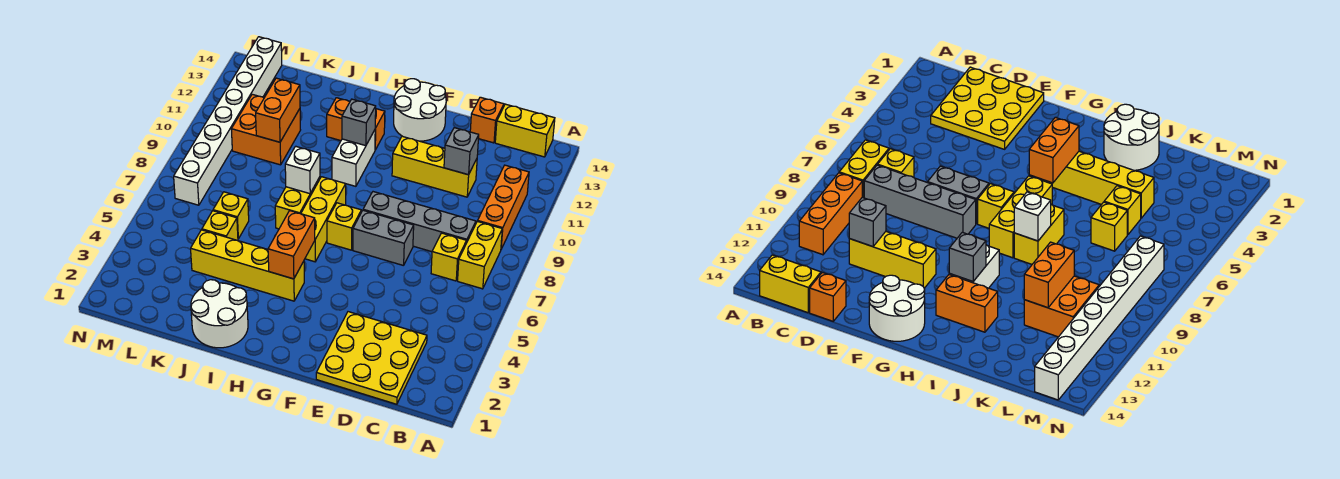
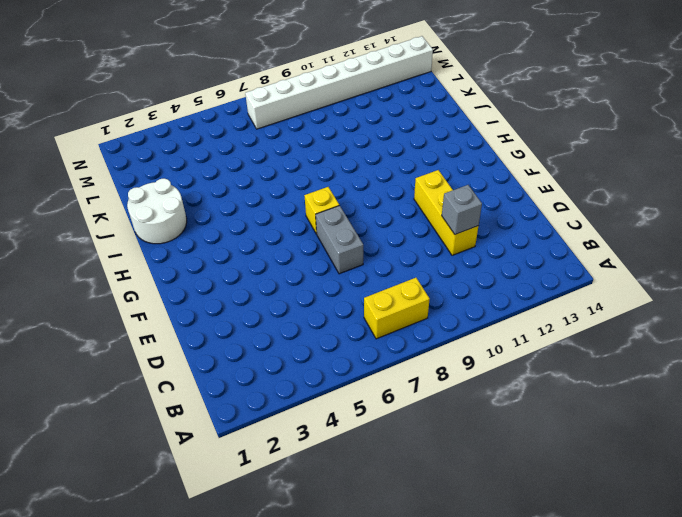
none -> orange 1x3 brick [478,165,529,249]
none -> yellow 1x2 brick [495,104,555,157]
none -> yellow 3x3 plate [316,312,427,404]

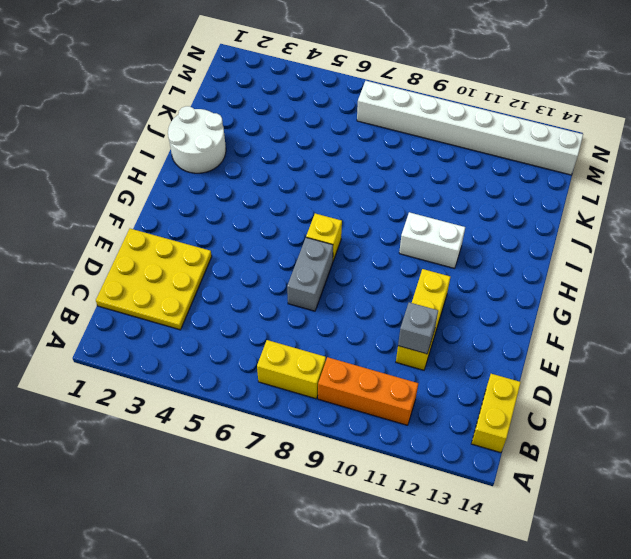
none -> yellow 1x1 brick [431,233,466,281]
none -> grey 1x4 brick [363,192,476,252]
none -> orange 1x1 brick [470,97,504,143]

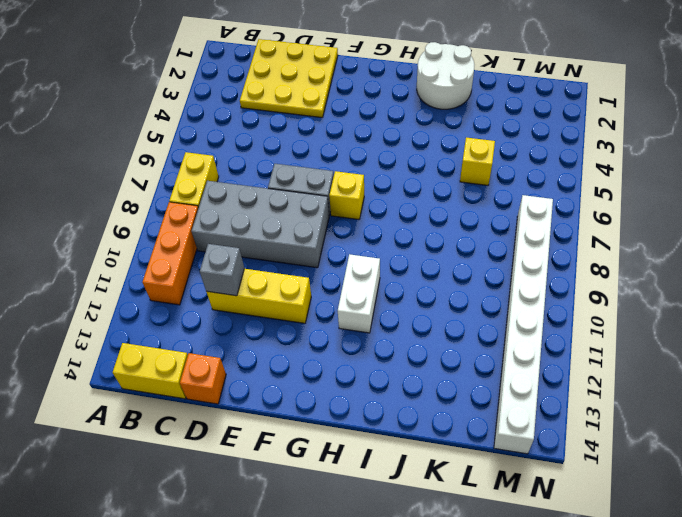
grey 2x4 brick [192,181,329,268] -> grey 1x4 brick [363,192,476,252]
none -> yellow 1x1 brick [431,233,466,281]
none -> white 2x2 round brick [394,79,446,141]
none -> yellow 1x4 brick [191,230,304,301]

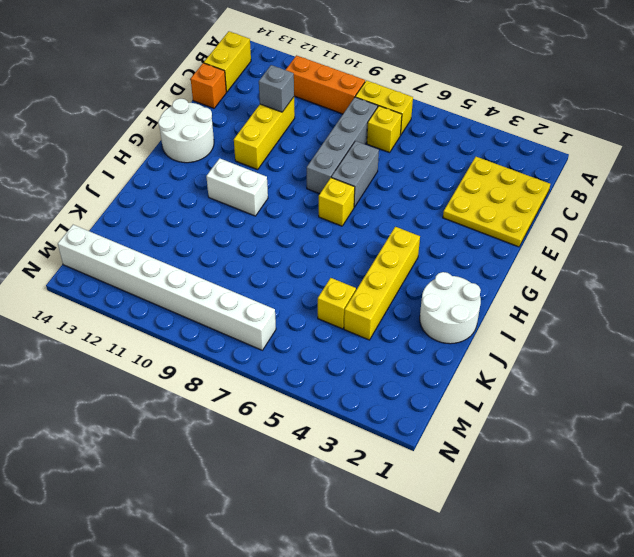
none -> yellow 1x3 brick [301,177,346,262]
none -> orange 1x2 brick [327,98,385,150]
none -> yellow 1x2 brick [275,177,320,229]

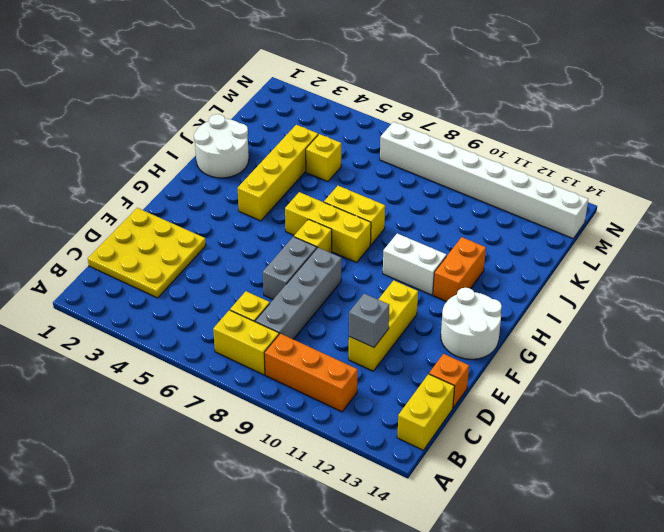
none -> yellow 1x1 brick [213,192,249,239]
none -> orange 2x2 brick [231,94,300,165]
none -> orange 1x2 brick [268,211,315,279]

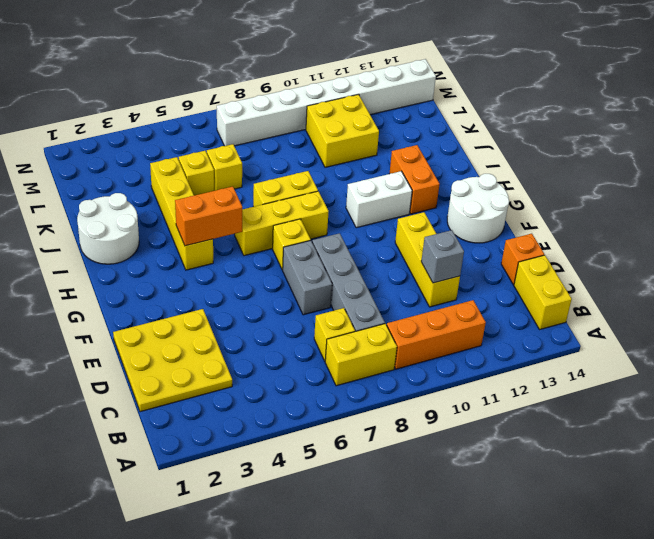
yellow 2x2 brick [306,94,379,167] -> orange 2x2 brick [231,94,300,165]
none -> grey 1x1 brick [342,99,376,146]
none -> white 1x1 brick [285,146,320,194]
none -> orange 1x2 brick [256,78,300,142]

